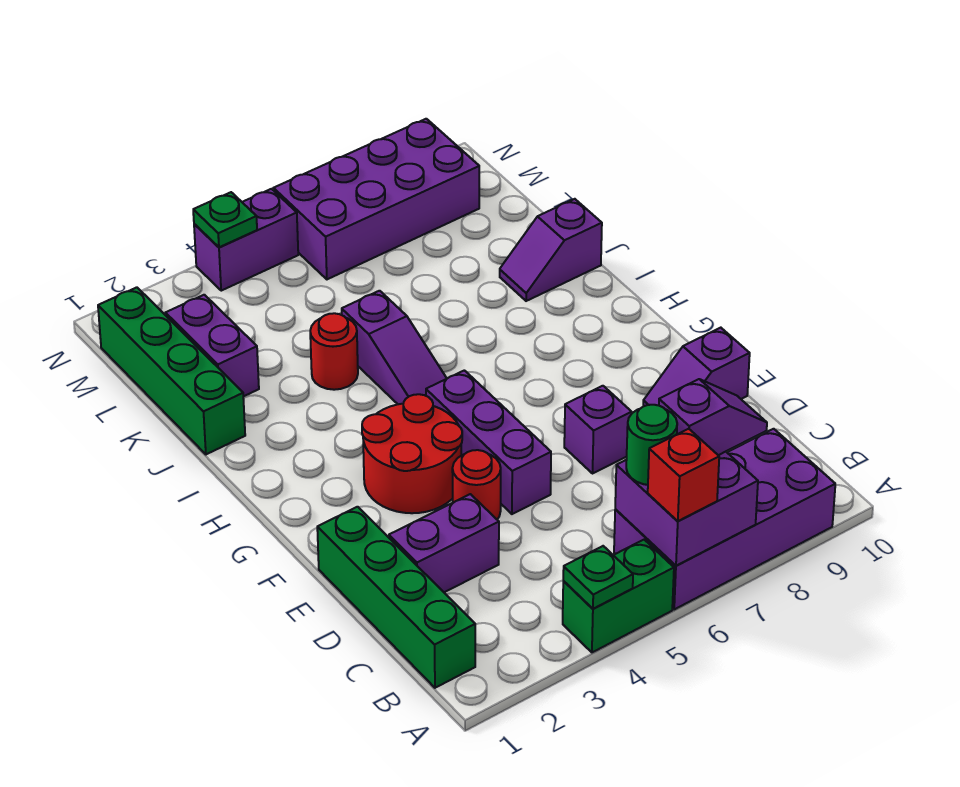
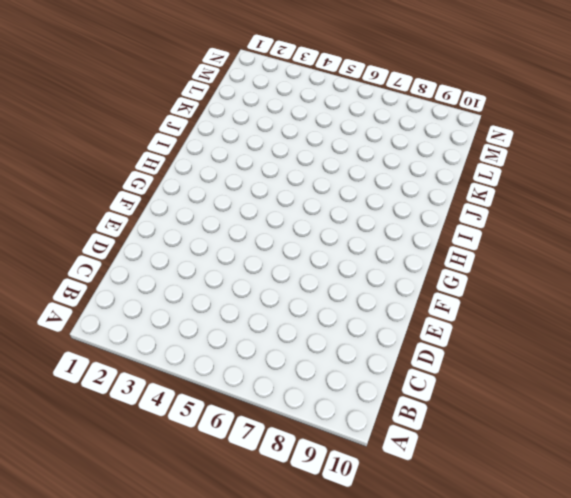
none -> green 1x2 brick [563,540,674,652]
none -> purple 2x4 brick [614,429,835,609]
none -> green 1x4 brick [317,507,475,688]

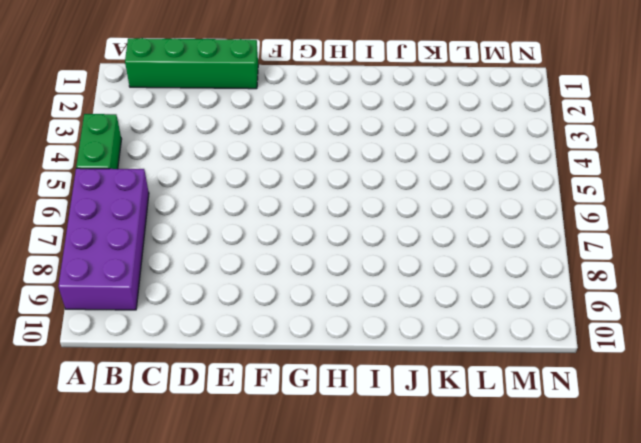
none -> purple 1x2 brick [389,494,499,592]
none -> red 1x1 round brick [452,450,501,519]
none -> purple 1x3 brick [426,370,551,514]

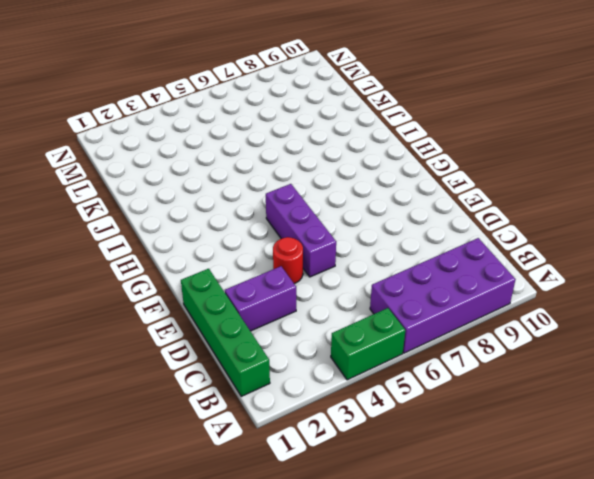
none -> purple 1x1 brick [564,386,632,473]
none -> purple 1x2 slope [643,328,750,406]
none -> red 2x2 round brick [362,394,462,513]

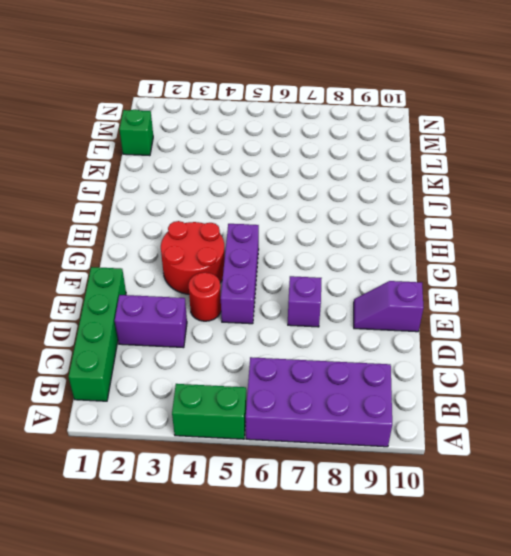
green 1x1 brick [119,109,153,156] -> green 1x4 brick [98,287,245,454]
none -> purple 1x3 slope [342,291,447,404]
none -> red 1x1 round brick [310,313,358,390]
none -> purple 1x2 slope [500,199,602,301]

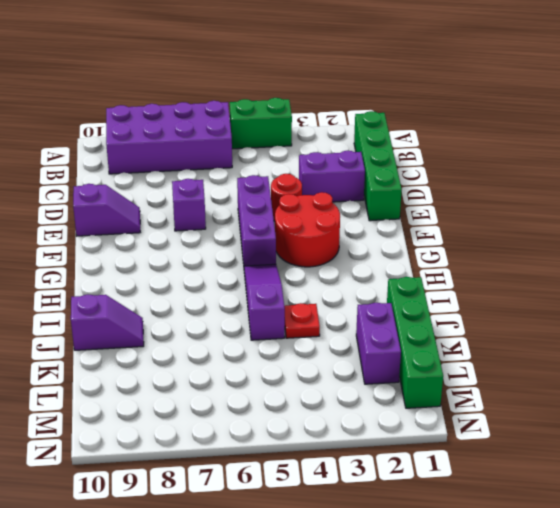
red 1x1 plate [284,303,320,338] -> red 1x1 round brick [310,313,358,390]
none -> purple 2x4 brick [273,119,479,279]
none -> purple 1x2 brick [194,189,298,291]
none -> green 1x1 plate [563,546,633,609]

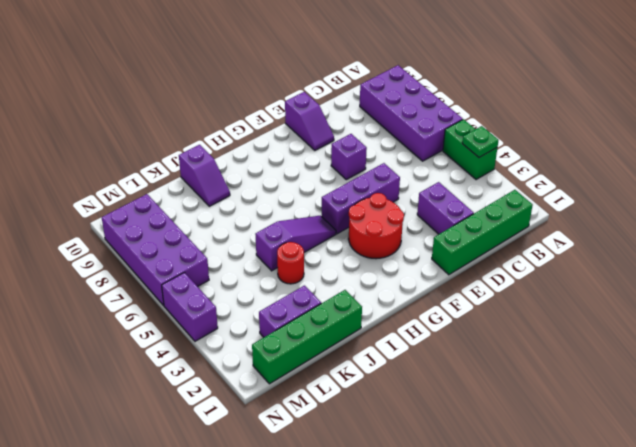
none -> red 1x1 round brick [452,450,501,519]
none -> purple 2x2 brick [615,452,758,566]
none -> green 1x1 plate [193,192,257,247]

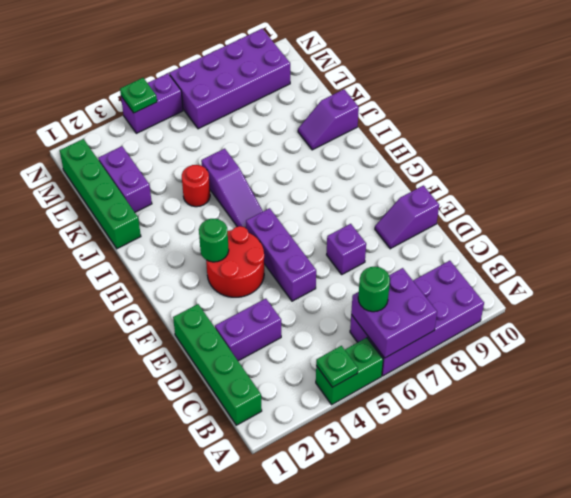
green 1x1 round brick [199,219,229,262] -> none
none -> red 1x1 round brick [452,450,501,519]
none -> red 1x1 brick [648,429,719,521]
none -> purple 1x2 slope [659,379,767,455]

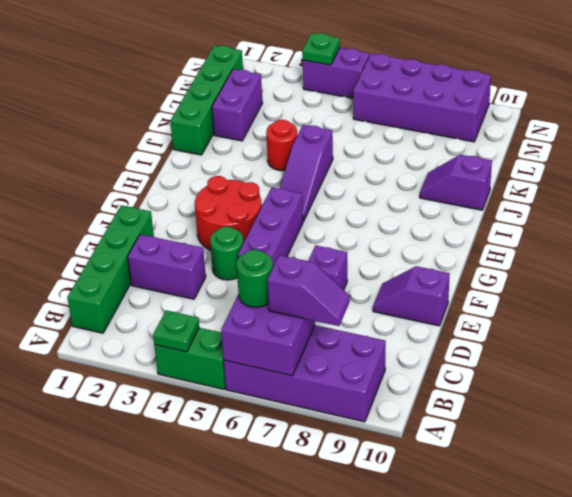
green 1x1 round brick [210,227,243,280] -> red 1x1 round brick [452,450,501,519]
none -> red 1x1 brick [648,429,719,521]

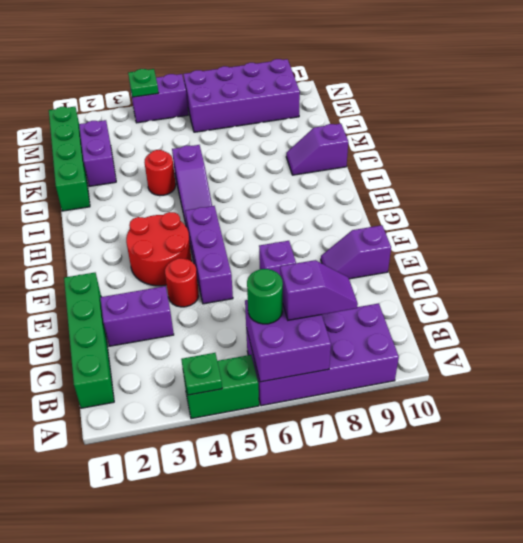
none -> red 1x1 brick [648,429,719,521]

